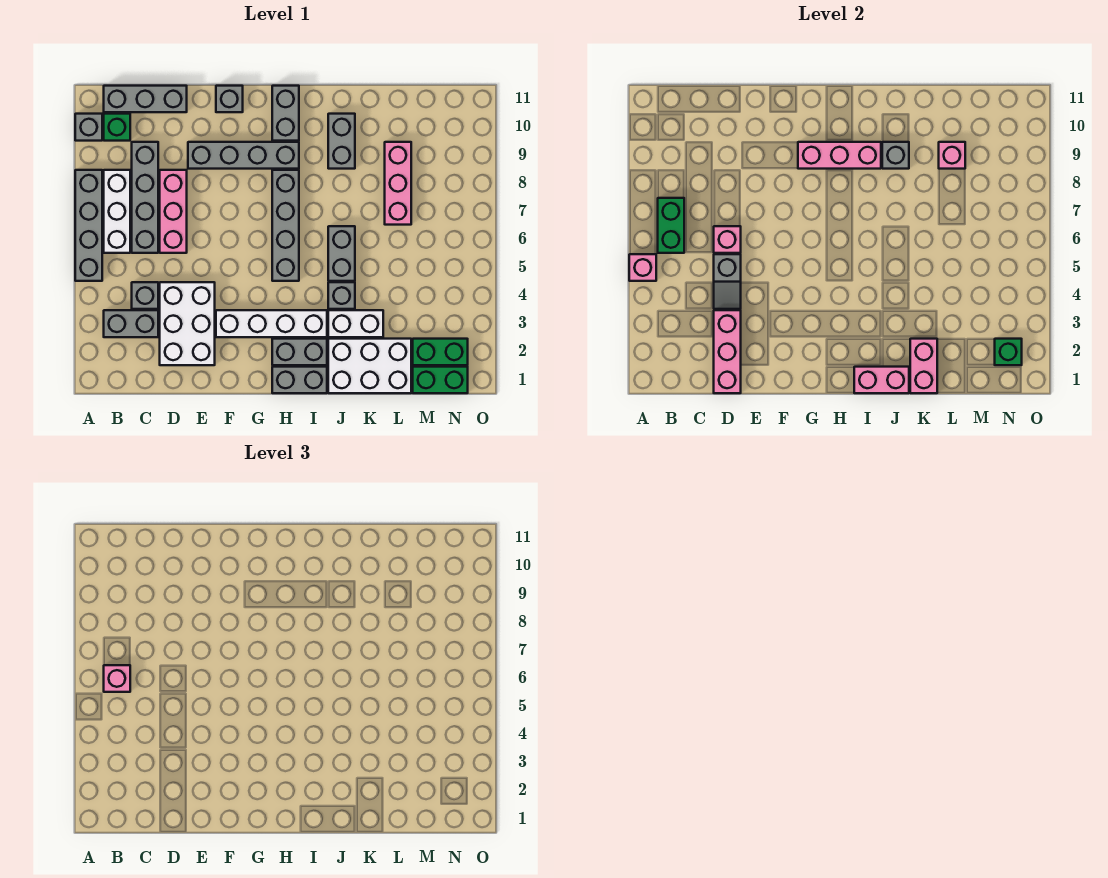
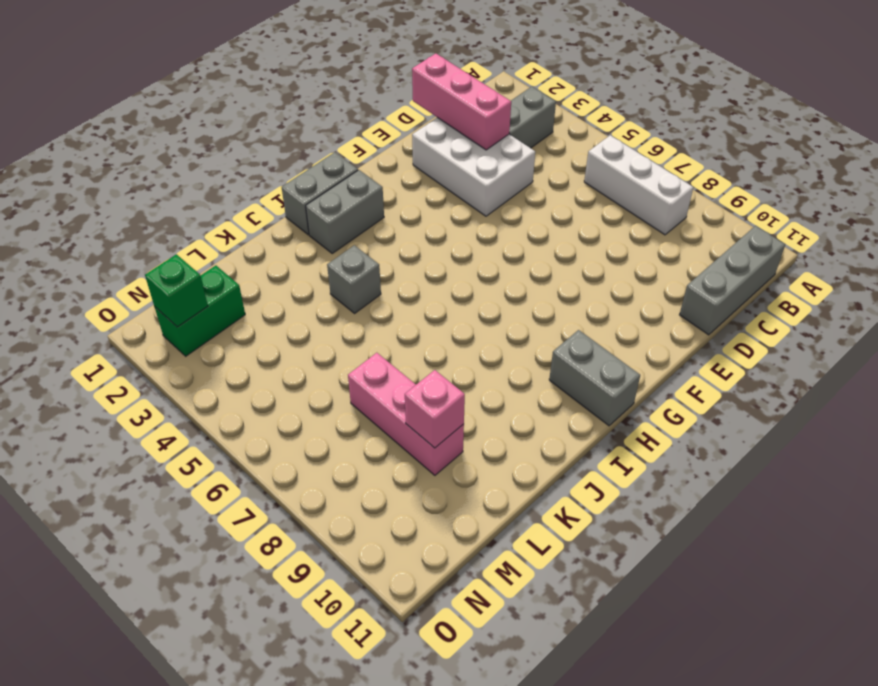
none -> grey 1x4 brick [75,170,102,281]
none -> grey 1x1 brick [75,114,102,141]
none -> green 1x1 brick [104,114,130,141]
none -> grey 1x1 brick [132,282,158,309]

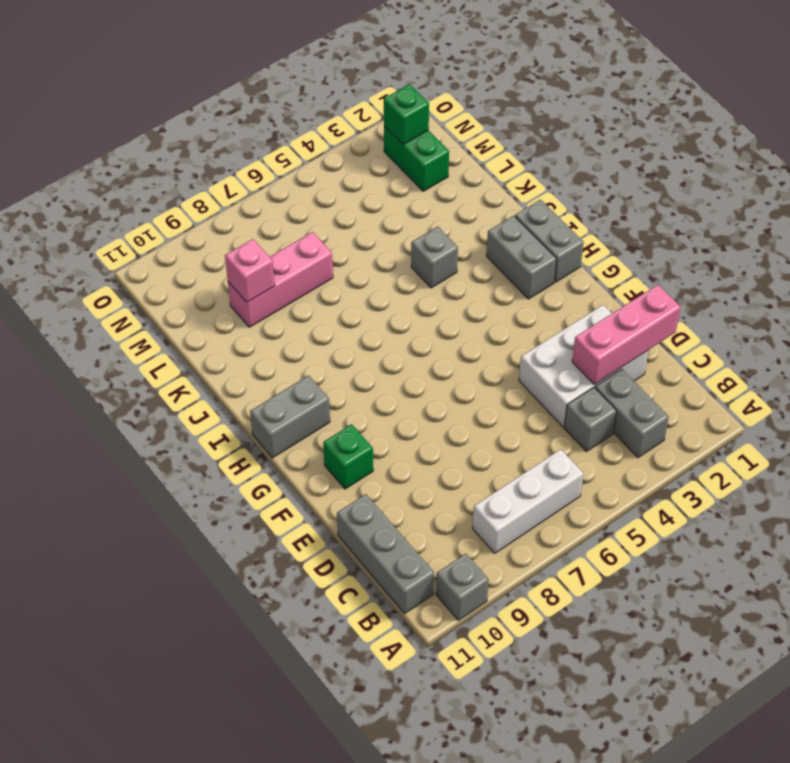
green 1x1 brick [323,424,373,489] -> green 1x1 brick moved to [104,114,130,141]
none -> grey 1x4 brick [75,170,102,281]
none -> grey 1x4 brick [132,142,158,253]
none -> pink 1x3 brick [160,170,187,253]
none -> grey 1x4 brick [188,142,299,169]

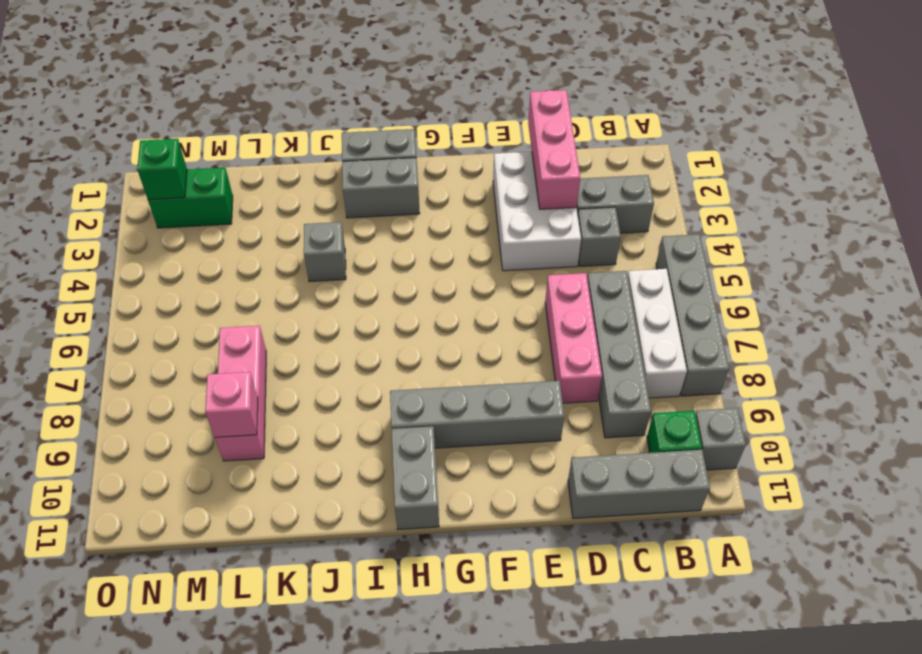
none -> white 1x4 brick [216,310,327,337]
none -> grey 1x1 brick [216,86,243,112]
none -> grey 1x4 brick [272,170,299,281]
none -> white 2x3 brick [328,339,411,393]

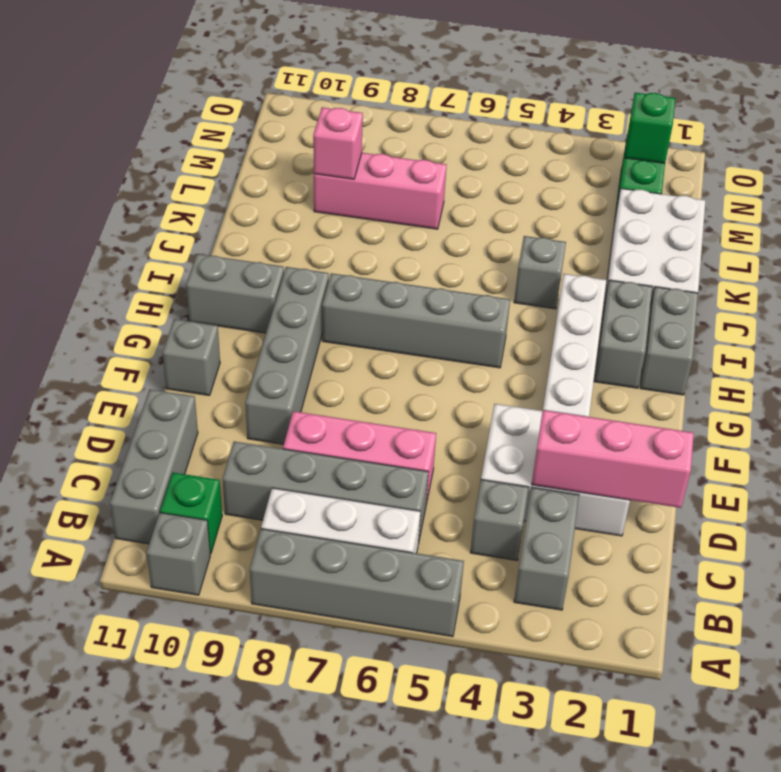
none -> white 1x2 brick [328,310,383,337]
none -> grey 1x2 brick [328,226,355,281]
none -> grey 1x2 brick [328,114,355,169]
none -> green 1x2 brick [413,367,468,393]

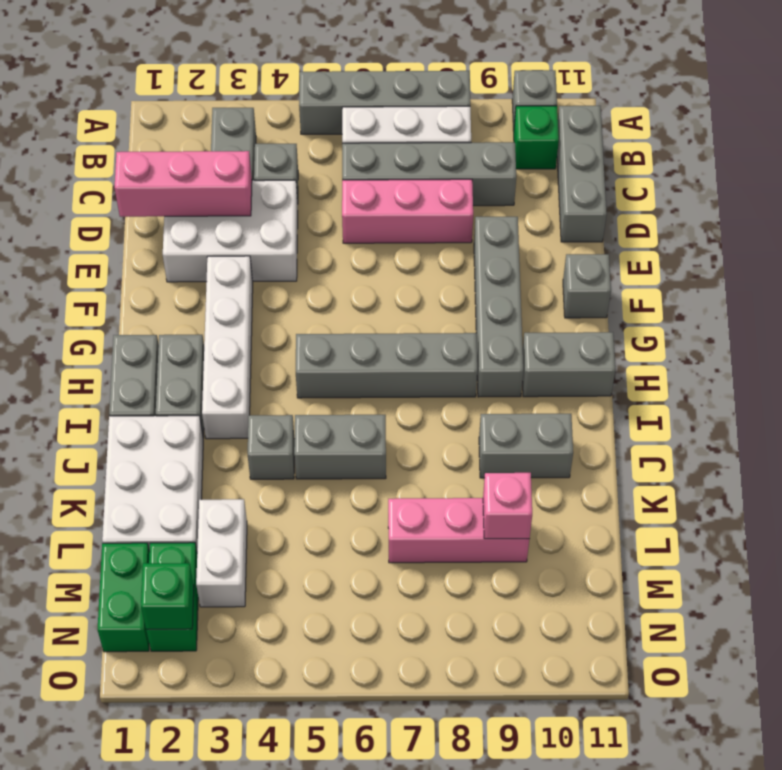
white 1x2 brick [196,499,247,607] -> white 1x2 brick moved to [328,310,383,337]
none -> pink 1x1 brick [629,254,656,281]
none -> green 1x2 brick [658,198,684,253]
none -> grey 1x2 slope [714,254,741,309]
none -> pink 1x1 brick [714,226,741,253]

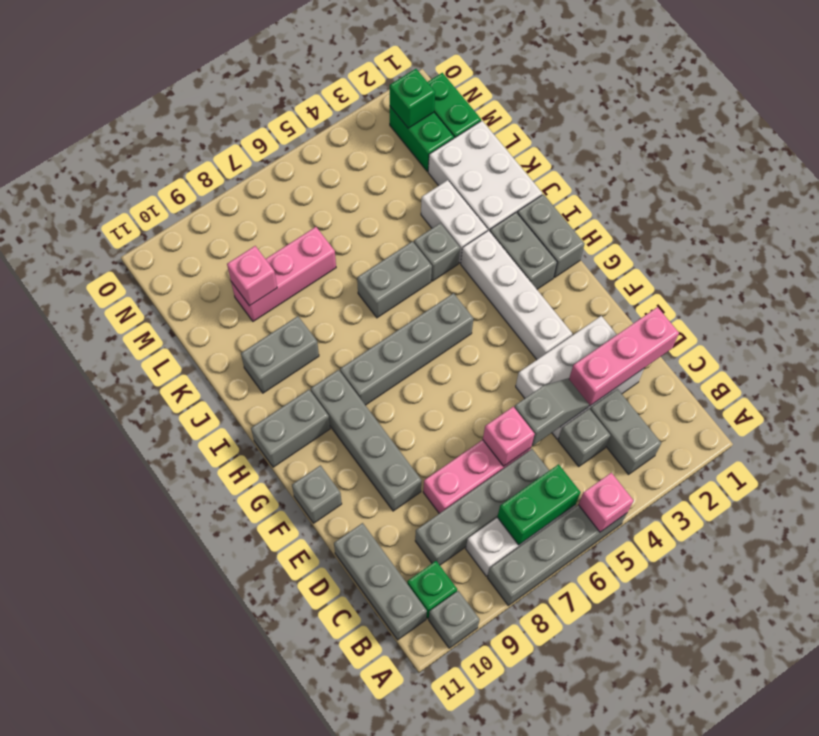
none -> pink 1x3 brick [798,142,881,169]
none -> pink 1x2 brick [854,367,909,393]
none -> grey 1x1 brick [882,142,909,169]
none -> pink 1x2 brick [910,339,937,393]

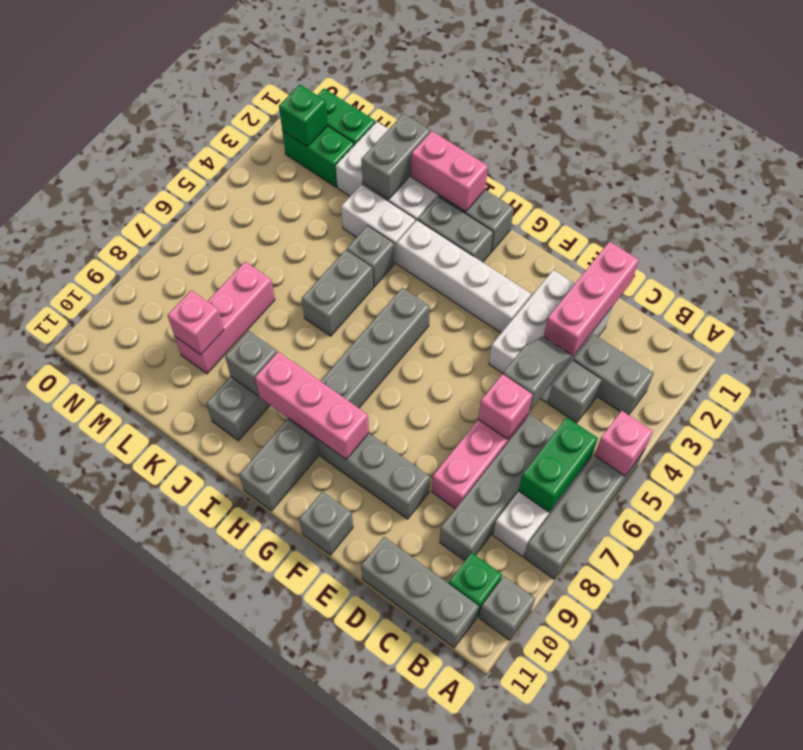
grey 1x2 brick [361,114,430,199] -> pink 1x2 brick [910,339,937,393]
none -> pink 1x1 brick [104,665,130,692]

